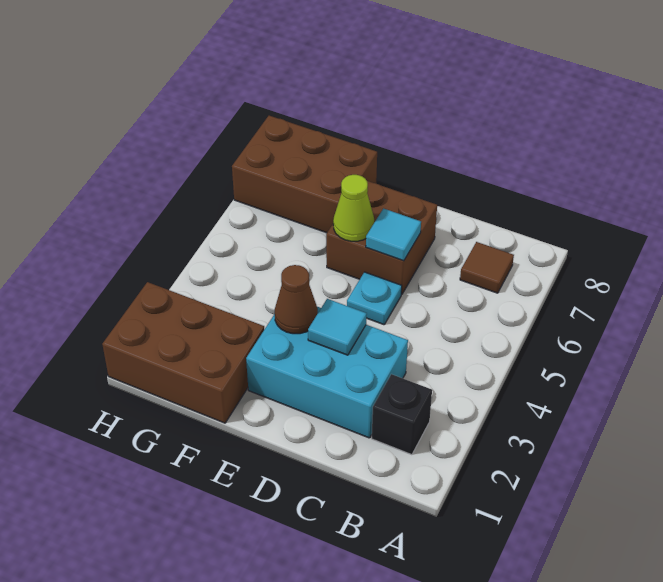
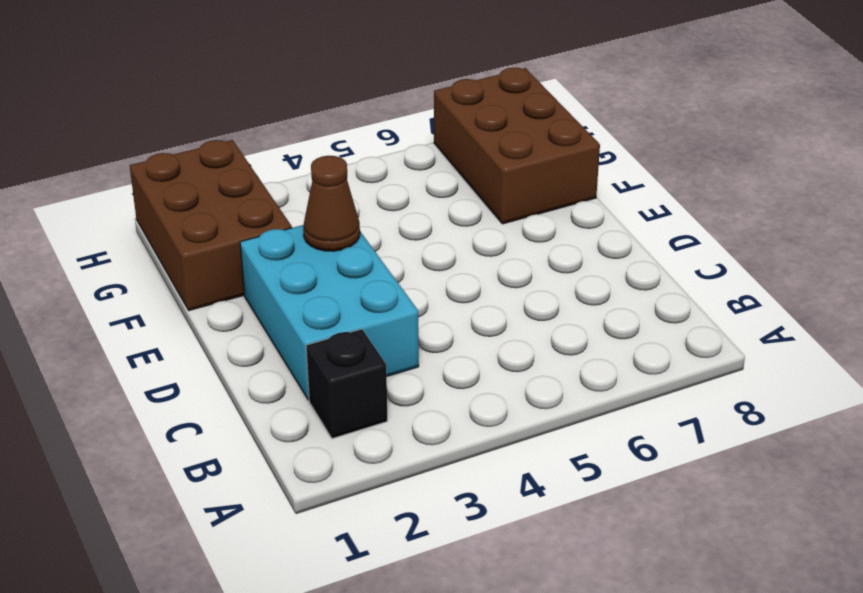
none -> brown 1x1 tile [460,242,514,293]
none -> cyan 1x1 plate [347,272,402,325]

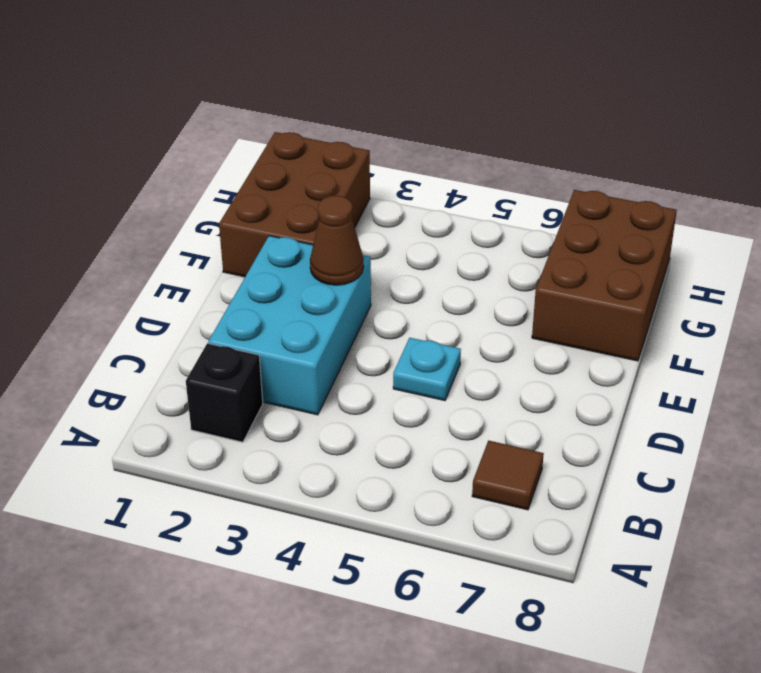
none -> brown 2x2 brick [326,181,437,295]
none -> cyan 1x1 tile [308,299,367,355]

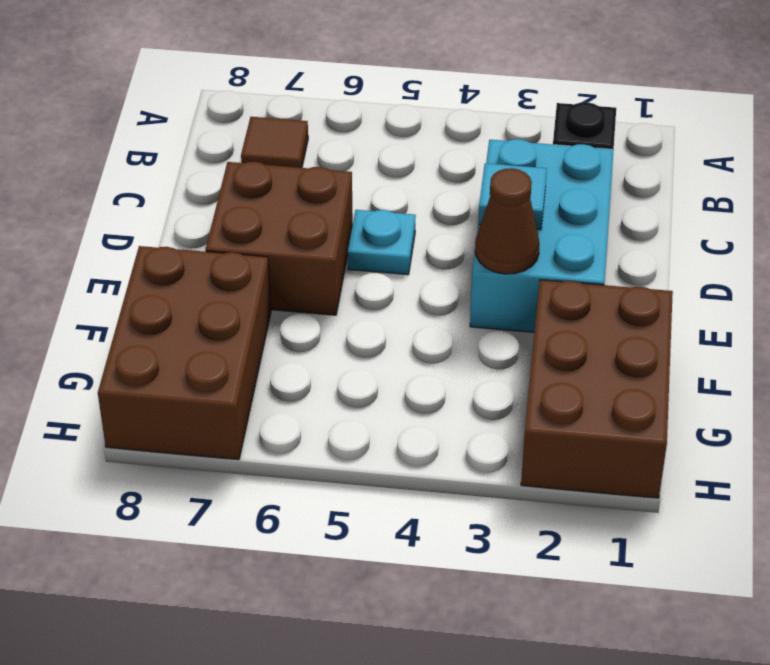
none -> cyan 1x1 tile [366,209,421,261]
none -> lime 1x1 cone [333,175,374,241]

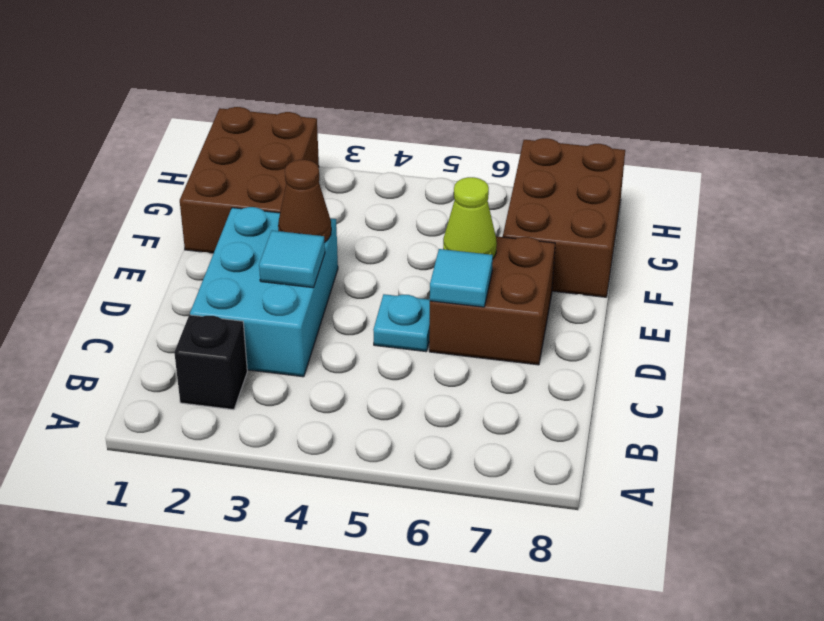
none -> brown 1x1 tile [460,242,514,293]

